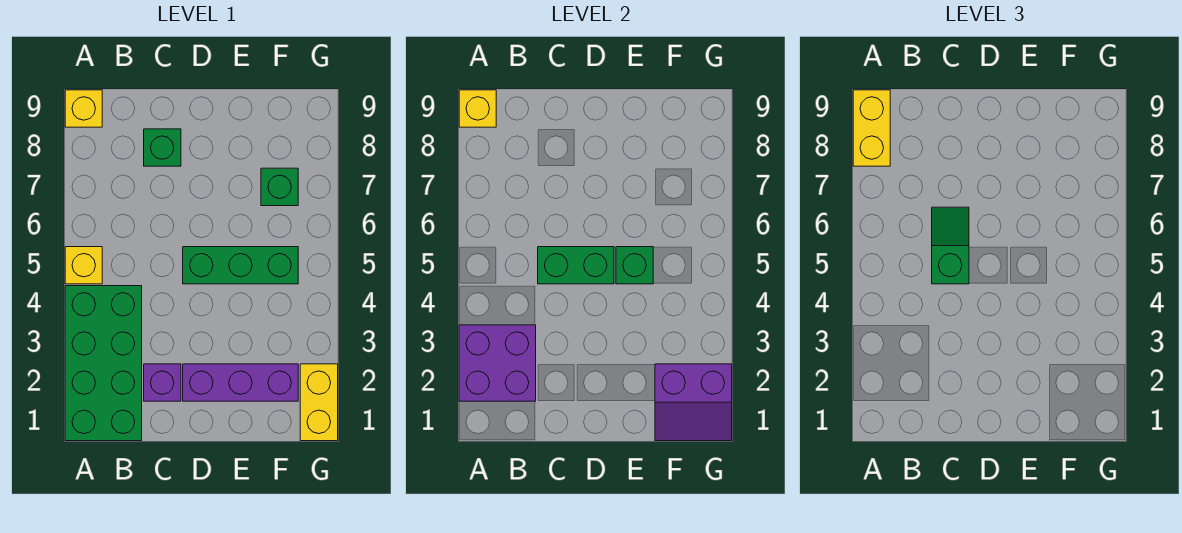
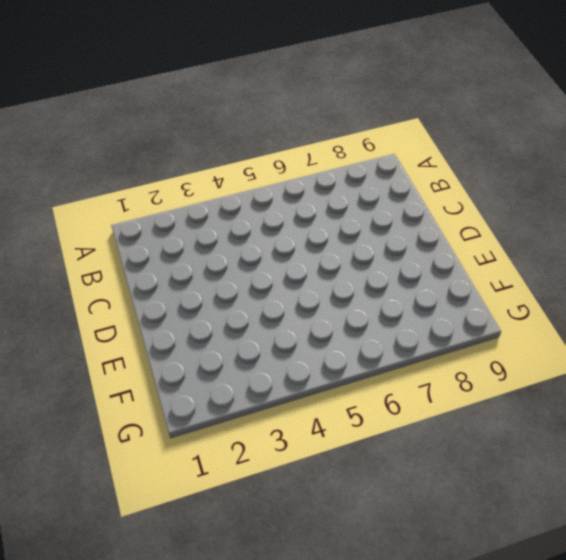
none -> green 2x4 brick [65,286,142,441]
none -> yellow 1x1 brick [65,247,102,284]
none -> yellow 1x1 brick [65,90,102,127]

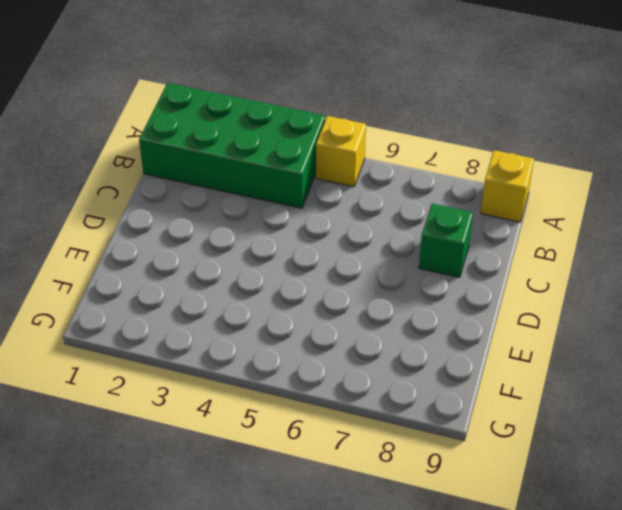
none -> purple 1x1 brick [144,364,181,401]
none -> purple 1x3 brick [183,364,298,401]
none -> green 1x3 brick [183,247,298,284]

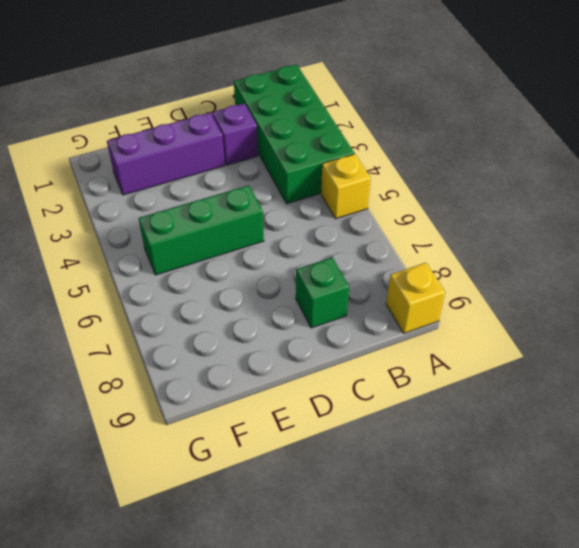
none -> green 1x1 brick [261,168,298,206]
none -> yellow 1x2 brick [300,364,338,441]
none -> purple 2x2 brick [459,325,536,401]

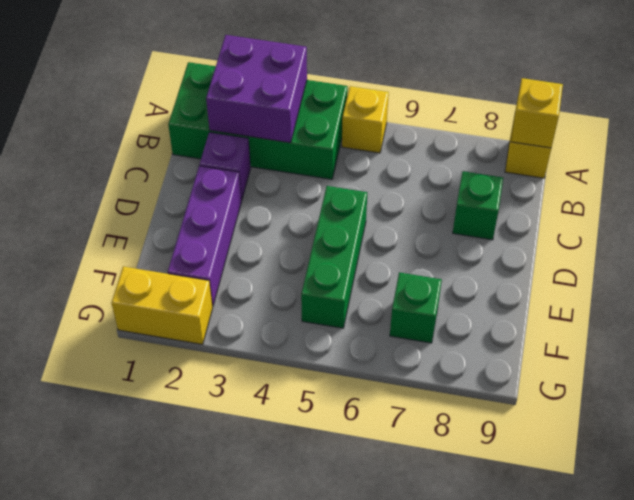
none -> green 1x2 brick [538,247,614,284]
none -> green 1x1 brick [616,247,653,284]
none -> purple 2x2 slope [655,364,732,441]

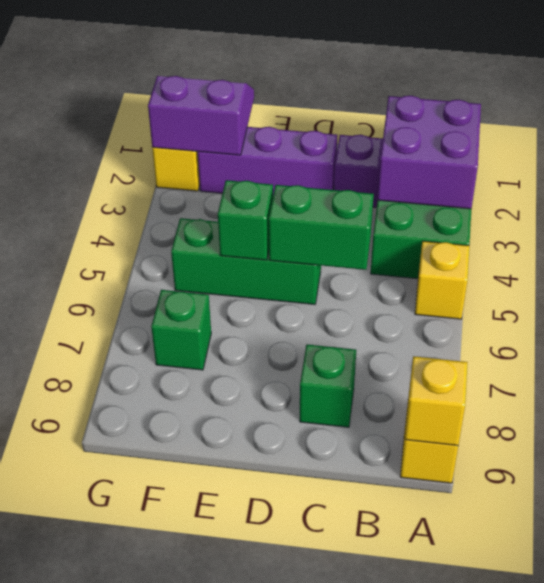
none -> yellow 1x2 brick [853,90,890,166]
none -> green 1x2 slope [932,207,969,284]

